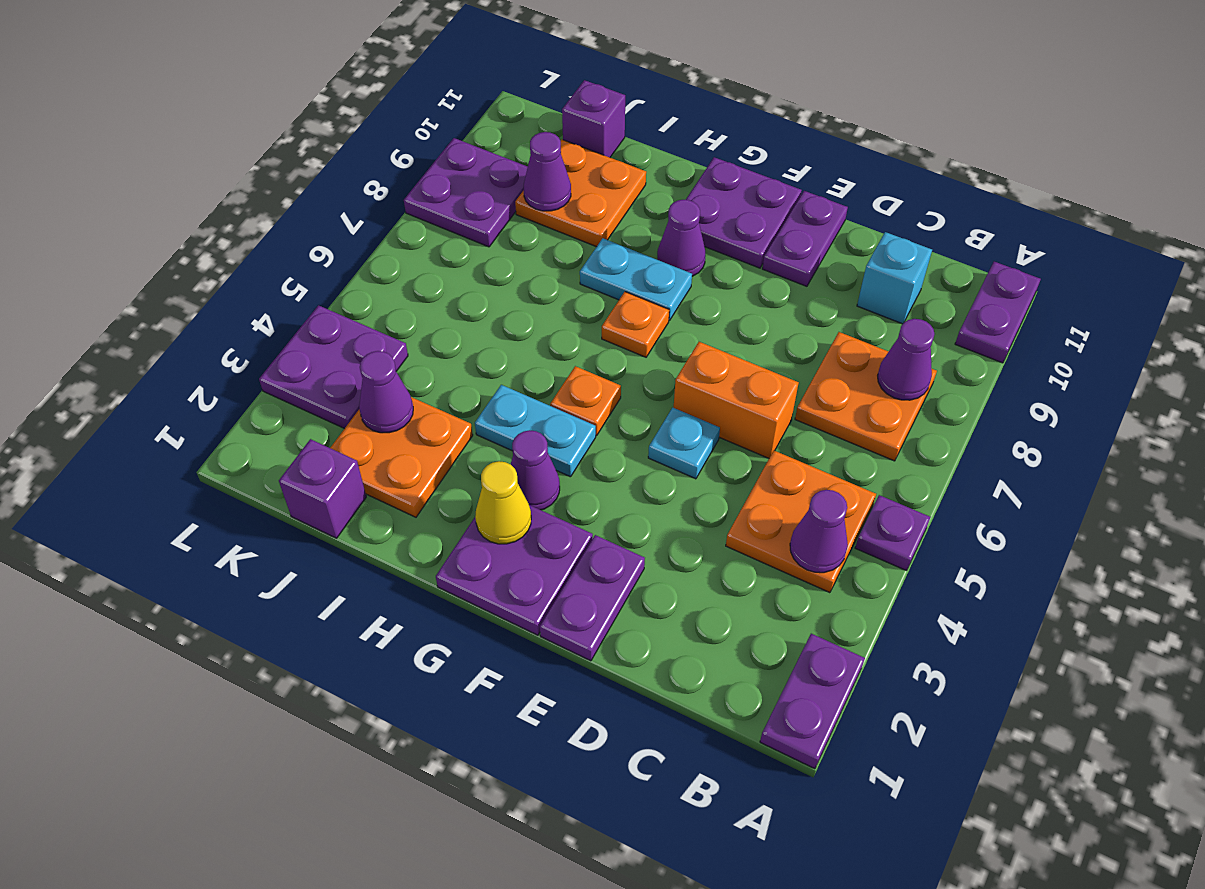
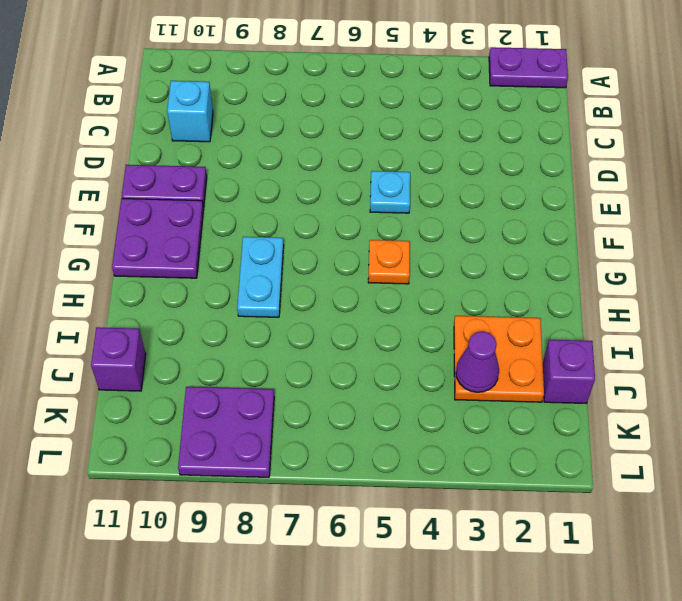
none -> purple 1x1 plate [855,495,930,571]
none -> purple 1x2 plate [955,262,1041,363]
none -> orange 2x2 plate [726,451,876,593]

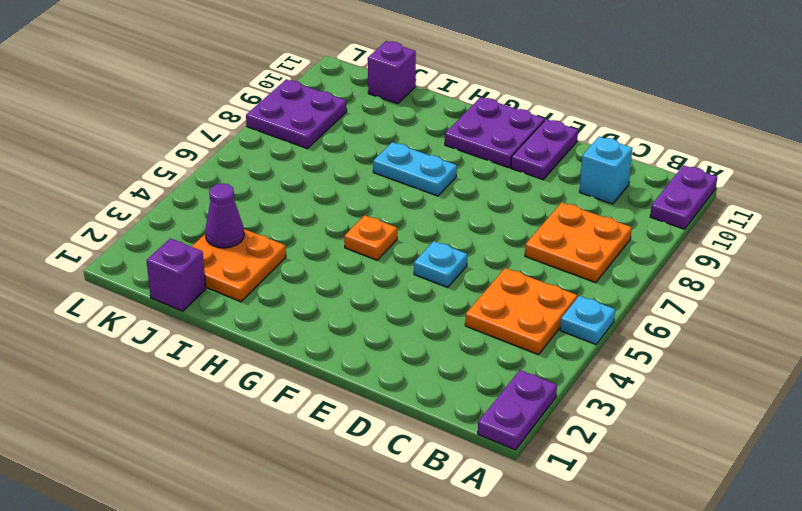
cyan 1x1 plate [560,296,615,344] -> purple 1x1 plate [855,495,930,571]
none -> orange 1x2 brick [674,342,799,458]
none -> purple 1x2 plate [540,535,645,661]
none -> purple 2x2 plate [436,505,593,635]

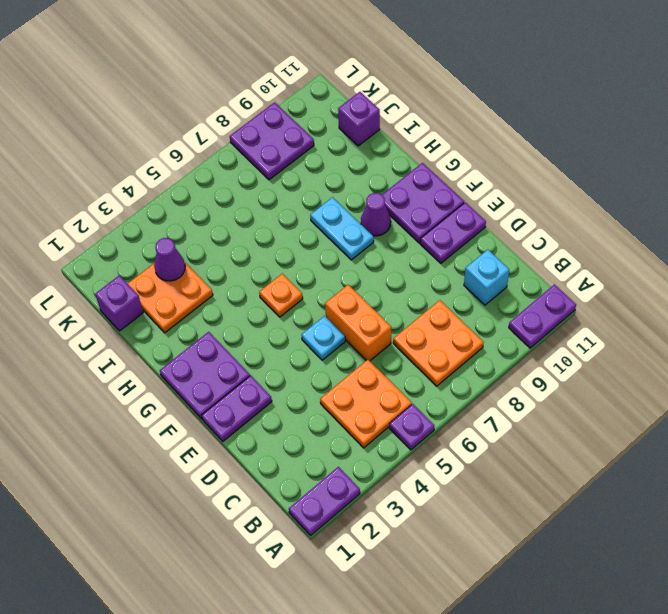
none -> purple 1x1 cone [511,430,560,510]
none -> cyan 1x2 plate [475,385,596,477]
none -> orange 1x1 plate [602,292,669,357]

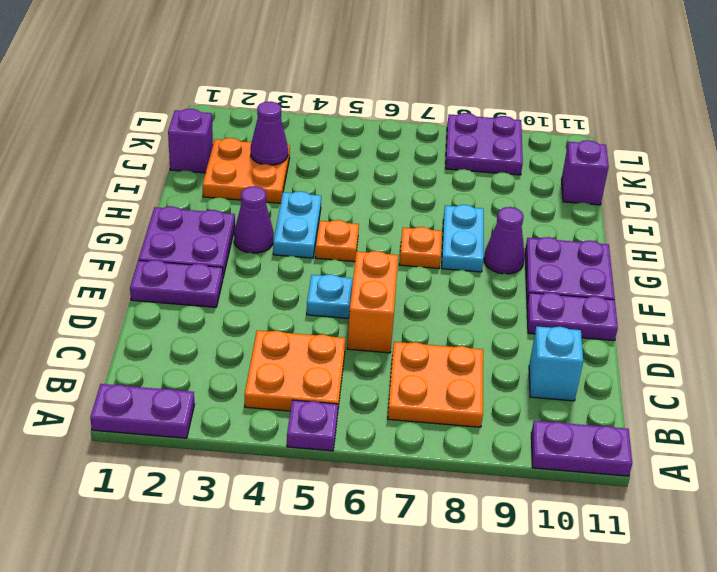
none -> orange 2x2 plate [515,140,646,247]
none -> purple 2x2 plate [259,305,408,429]
none -> purple 1x1 cone [790,490,848,573]

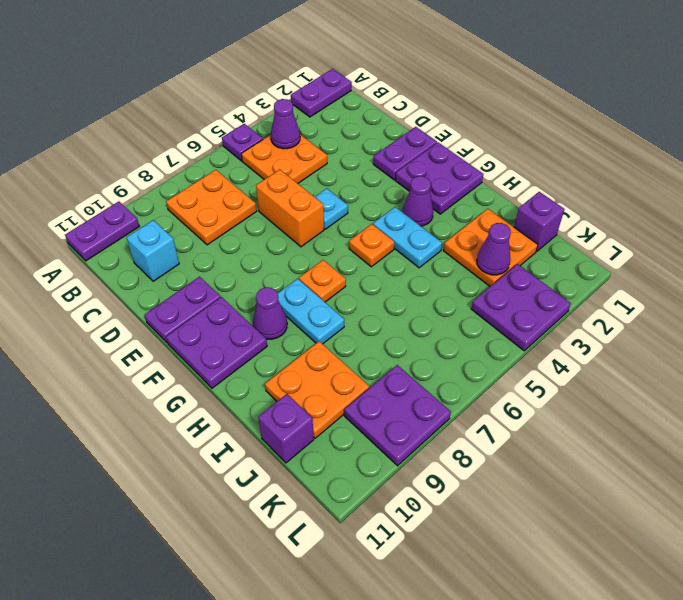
none -> purple 1x1 cone [878,319,934,400]
none -> yellow 1x1 cone [475,461,531,544]
none -> purple 1x1 cone [524,132,571,211]

